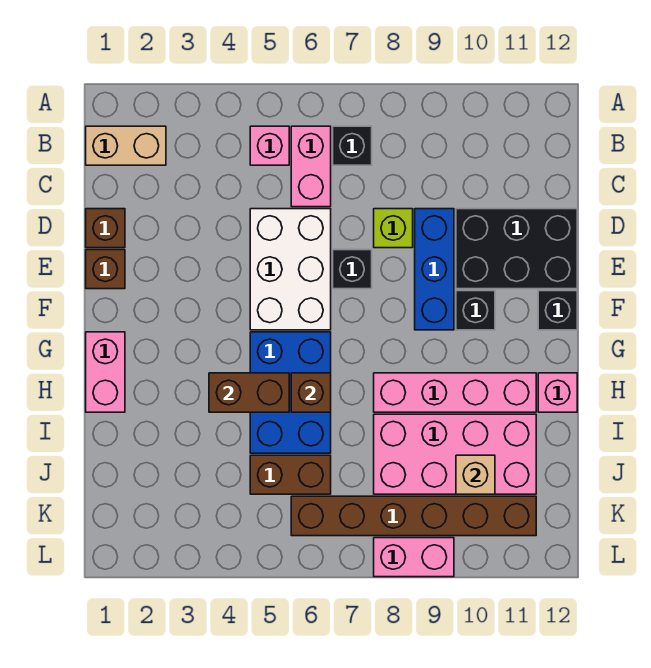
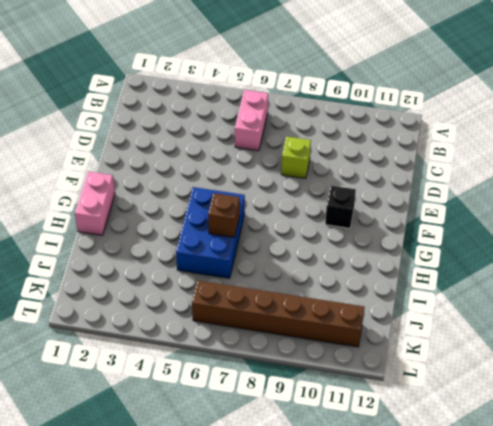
none -> tan 1x2 brick [86,126,166,165]
none -> pink 1x1 brick [250,126,289,165]
none -> black 1x1 brick [333,126,372,165]

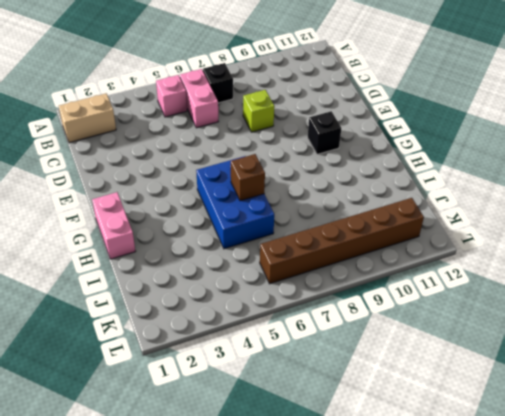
none -> brown 1x1 brick [86,209,125,248]
none -> white 2x3 brick [250,209,331,330]
none -> blue 1x3 brick [415,209,454,330]

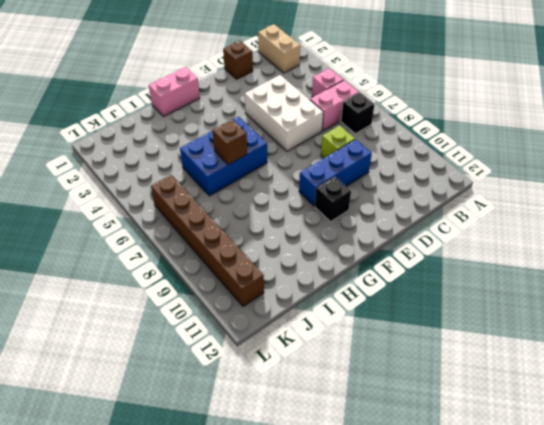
white 2x3 brick [245,75,323,151] -> white 2x3 brick turned to [250,209,331,330]
none -> black 2x3 brick [456,209,577,289]
none -> brown 1x1 brick [86,250,125,289]
none -> black 1x1 brick [333,250,372,289]

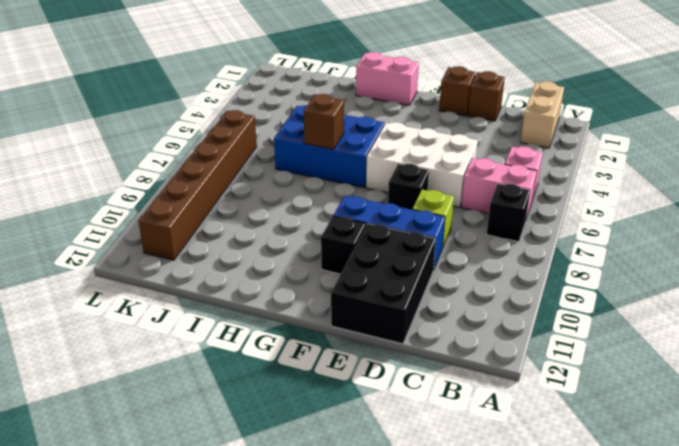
none -> black 1x1 brick [538,291,577,330]
none -> pink 1x4 brick [374,373,536,412]
none -> pink 1x1 brick [538,373,577,412]

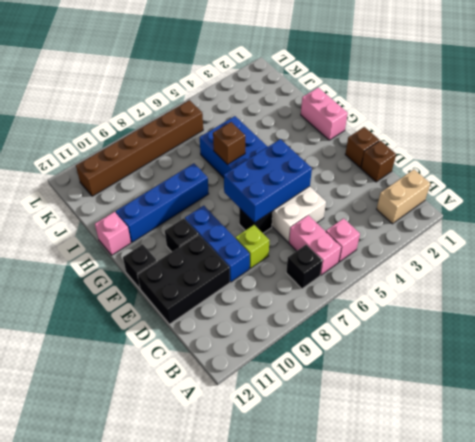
blue 2x3 brick [224,139,312,223] -> none
blue 1x4 brick [116,163,209,242] -> pink 1x4 brick [374,373,536,412]
none -> pink 2x4 brick [374,414,536,494]
none -> brown 1x2 brick [250,455,331,494]
none -> pink 1x2 brick [374,538,454,577]

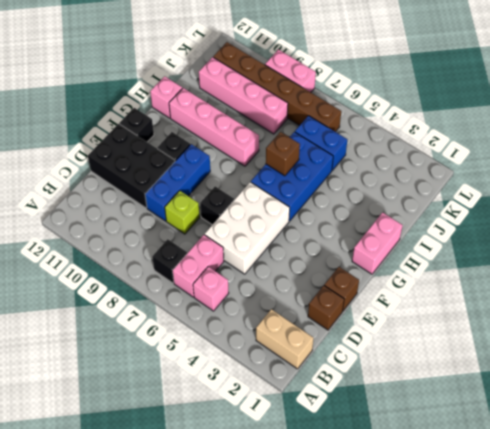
blue 1x2 brick [295,116,347,170] -> brown 1x2 brick [250,455,331,494]
pink 1x4 brick [199,57,288,134] -> pink 2x4 brick [374,414,536,494]
none -> brown 1x2 brick [209,373,289,412]
none -> tan 1x1 brick [456,455,495,494]

